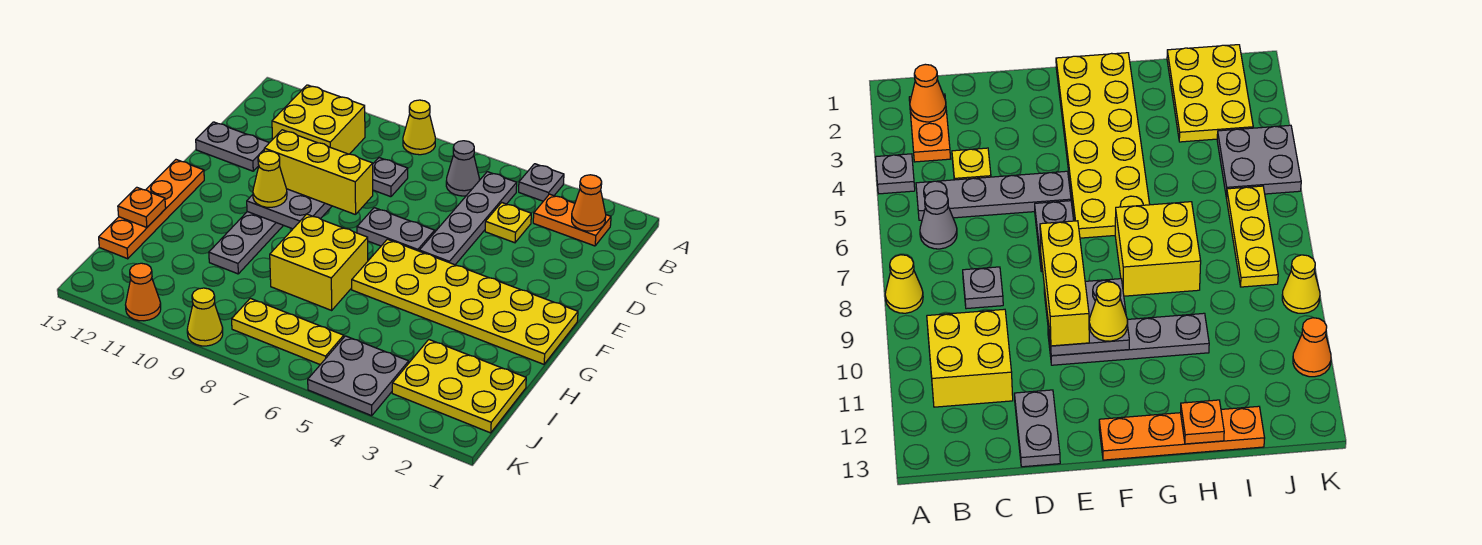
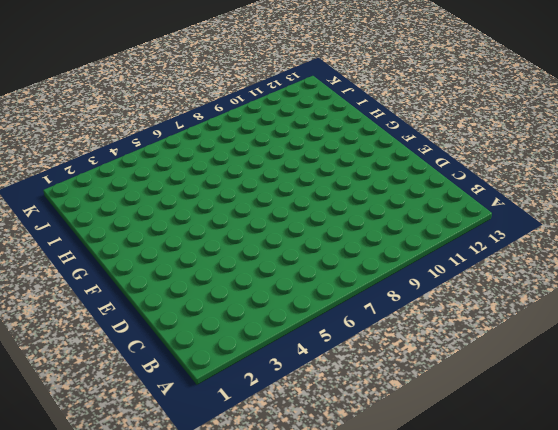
none -> grey 1x1 plate [519,164,564,201]
none -> yellow 1x1 cone [403,100,435,155]
none -> orange 1x2 plate [533,194,611,246]

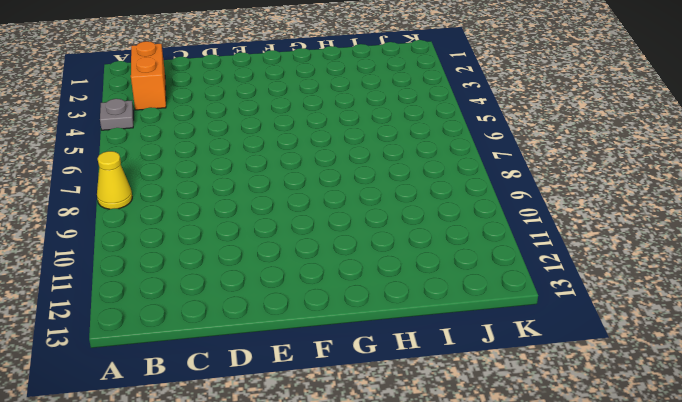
orange 1x2 brick [131,41,166,110] -> orange 1x2 plate [533,194,611,246]
none -> grey 1x4 plate [419,172,517,265]
none -> grey 1x1 cone [446,141,479,196]
none -> yellow 2x2 brick [272,85,365,154]

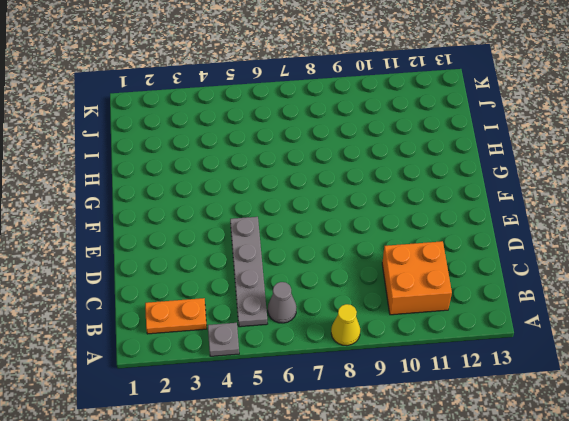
orange 2x2 brick [382,241,452,315] -> yellow 2x2 brick [272,85,365,154]
none -> yellow 1x1 plate [485,203,531,243]
none -> grey 1x1 plate [373,158,408,197]
none -> grey 1x2 plate [196,122,269,171]

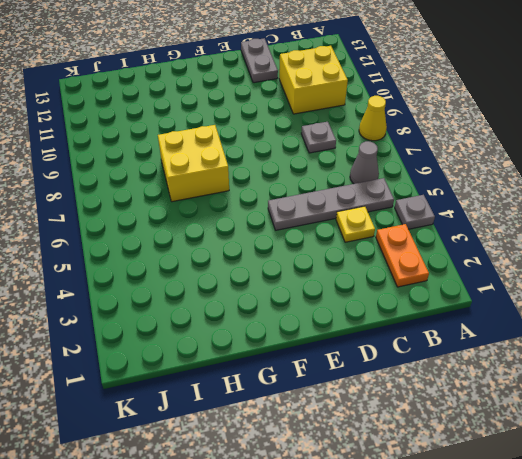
none -> grey 1x2 plate [357,208,435,251]
none -> grey 1x4 plate [209,212,283,274]
none -> yellow 2x6 plate [352,239,578,364]

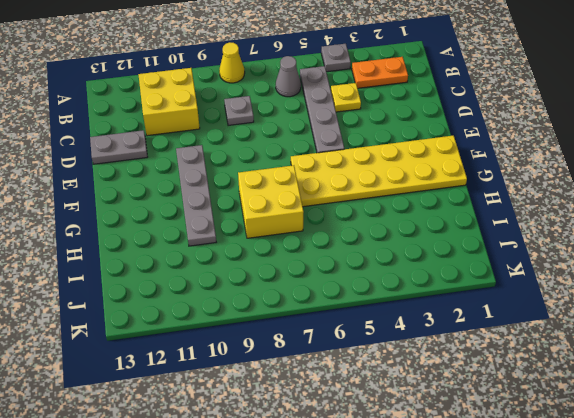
none -> grey 1x2 plate [357,208,435,251]
none -> orange 1x4 plate [99,160,204,259]
none -> yellow 2x3 plate [392,340,526,433]

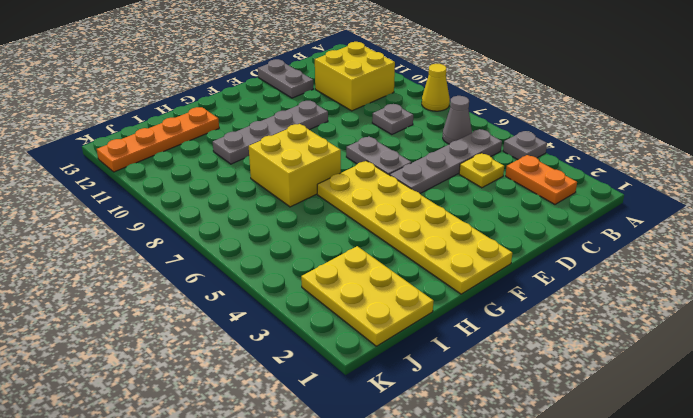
orange 1x4 plate [97,107,219,172] -> orange 1x4 plate moved to [99,160,204,259]
none -> grey 2x2 plate [308,336,409,416]
none -> yellow 1x3 plate [232,298,344,365]
none -> yellow 1x1 cone [187,288,223,346]

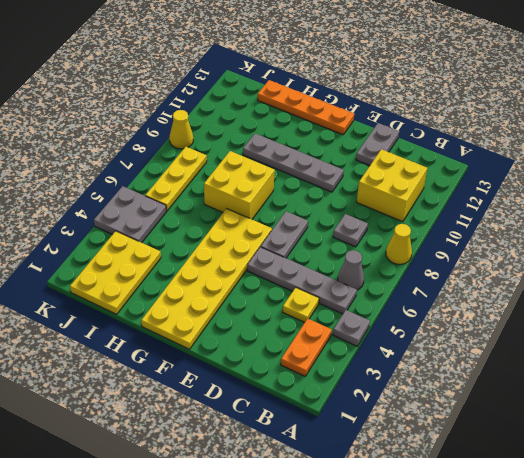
none -> orange 1x1 cone [126,263,161,321]
none -> orange 1x1 cone [572,175,606,231]
none -> grey 2x2 plate [247,189,332,229]

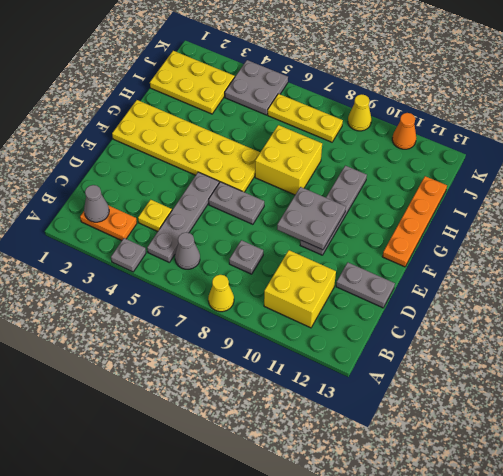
grey 1x1 cone [84,185,109,222] -> orange 1x1 cone [572,175,606,231]
none -> orange 1x1 plate [118,187,166,228]
none -> yellow 1x3 brick [264,130,373,215]
none -> yellow 1x1 cone [253,151,287,207]

